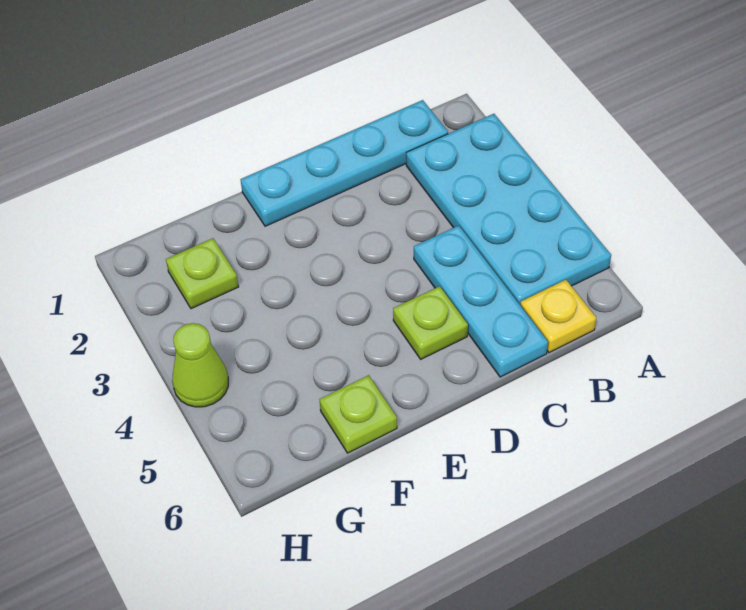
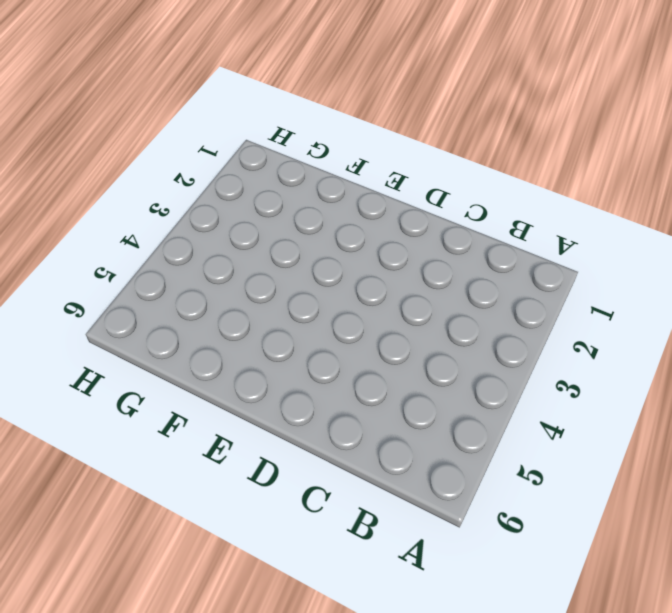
none -> cyan 2x4 plate [406,114,611,304]
none -> cyan 1x4 plate [241,100,448,226]

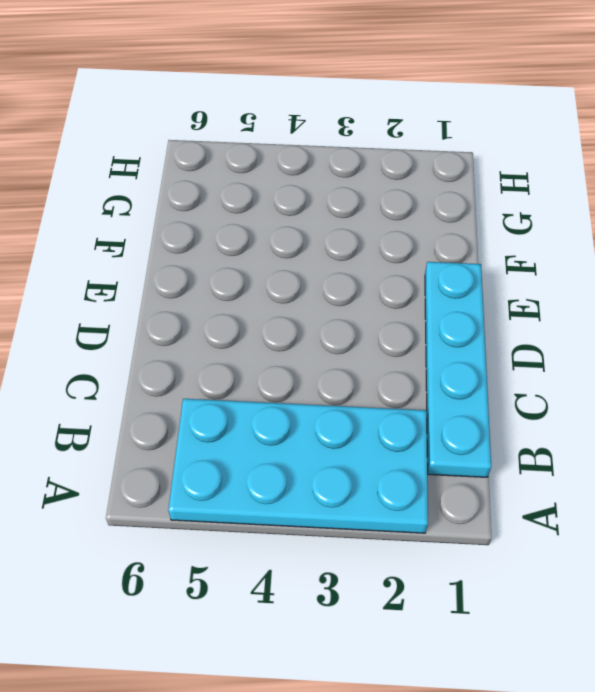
none -> yellow 1x1 plate [520,280,596,353]
none -> cyan 1x3 plate [414,225,548,377]

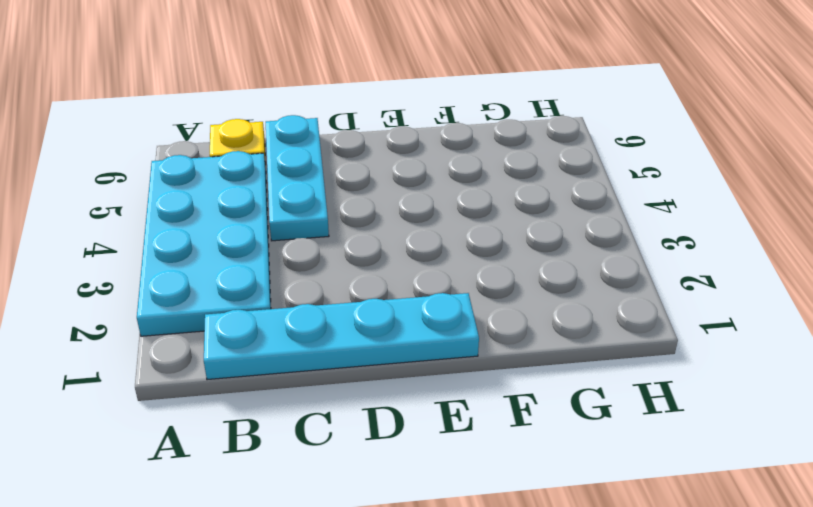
none -> lime 1x1 plate [393,286,468,359]
none -> lime 1x1 plate [320,375,397,453]

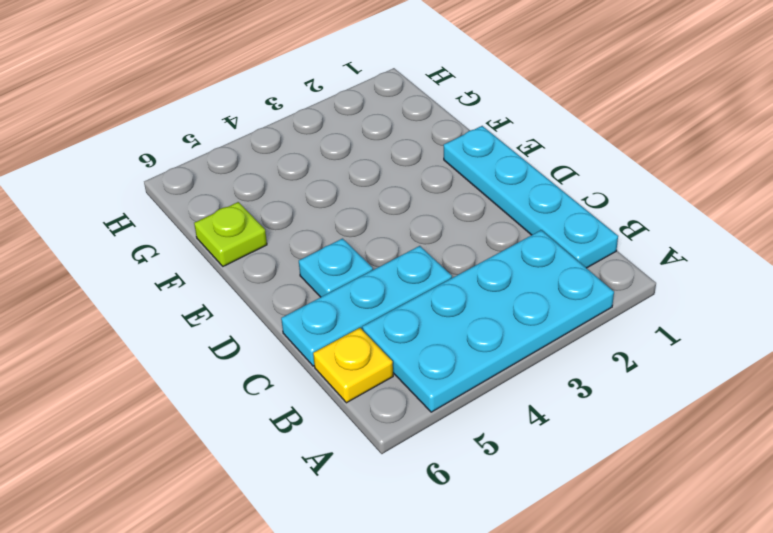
cyan 1x1 plate [299,239,373,297] -> lime 1x1 plate [393,286,468,359]
none -> lime 1x1 plate [166,238,238,309]
none -> lime 1x1 cone [172,323,228,407]

